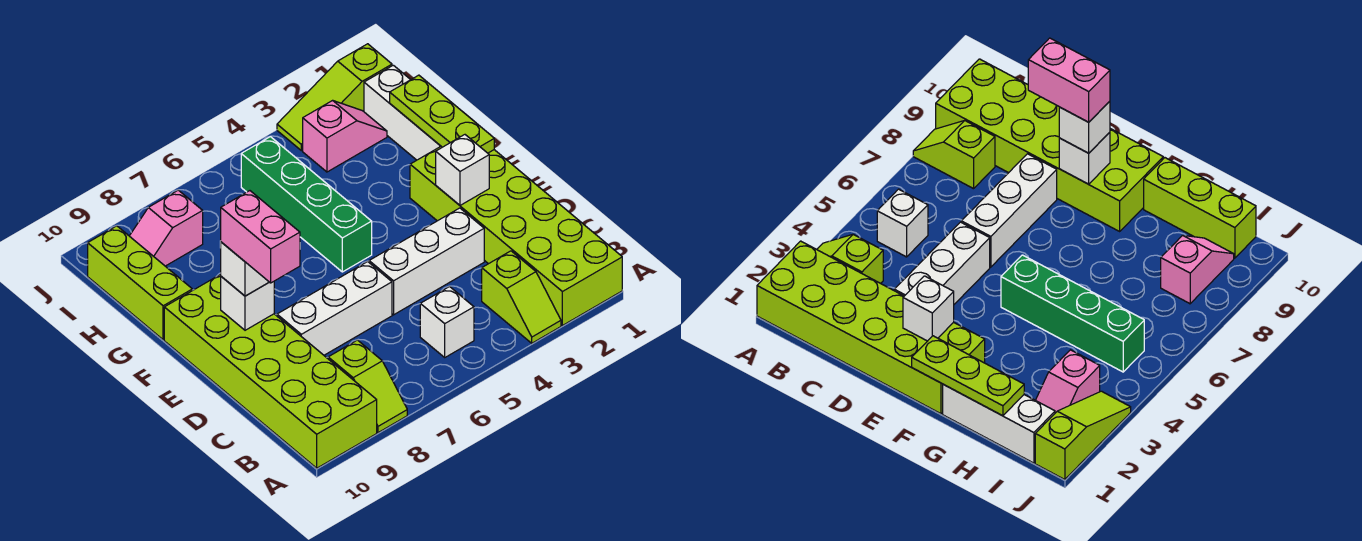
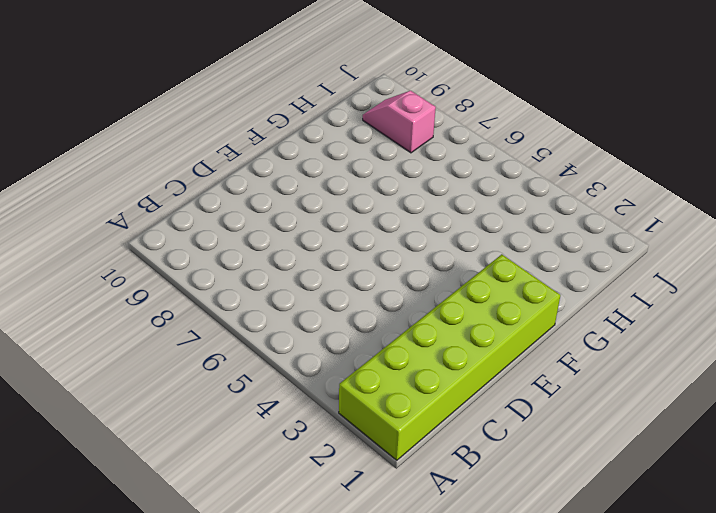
none -> lime 1x2 slope [482,251,561,343]
none -> lime 1x2 slope [328,340,407,433]
none -> lime 2x6 brick [164,274,377,468]

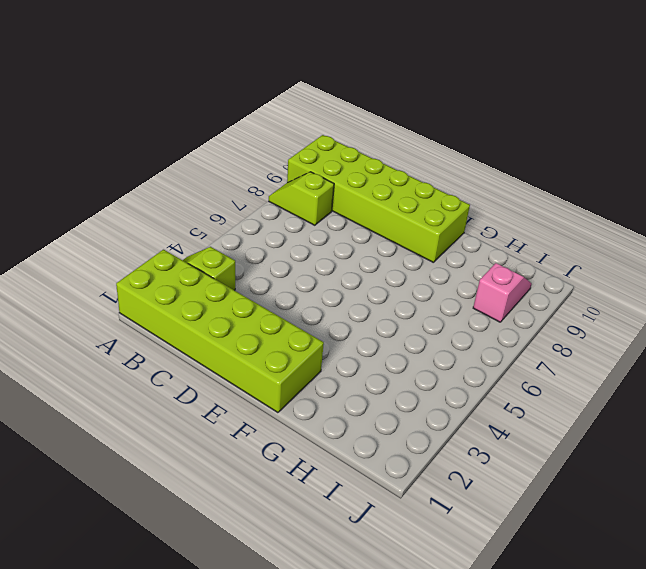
none -> white 1x1 brick [420,286,474,357]
none -> white 1x3 brick [369,208,484,315]
none -> white 1x3 brick [277,262,392,355]

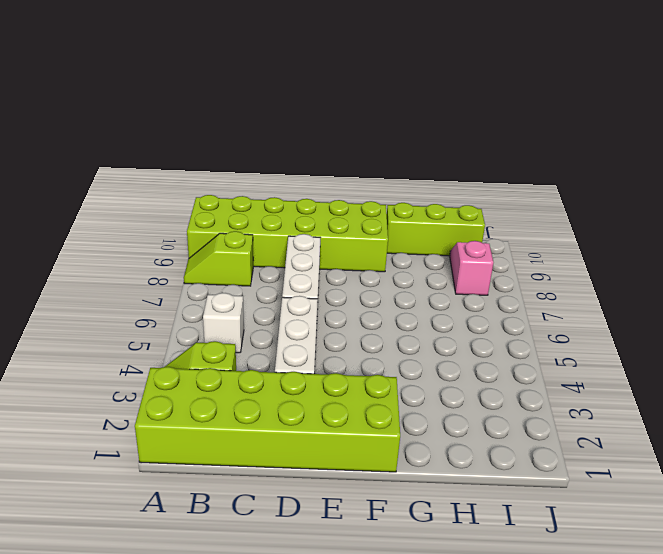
none -> green 1x4 brick [241,137,372,272]
none -> white 1x3 brick [364,65,441,160]
none -> pink 1x2 slope [303,100,387,172]

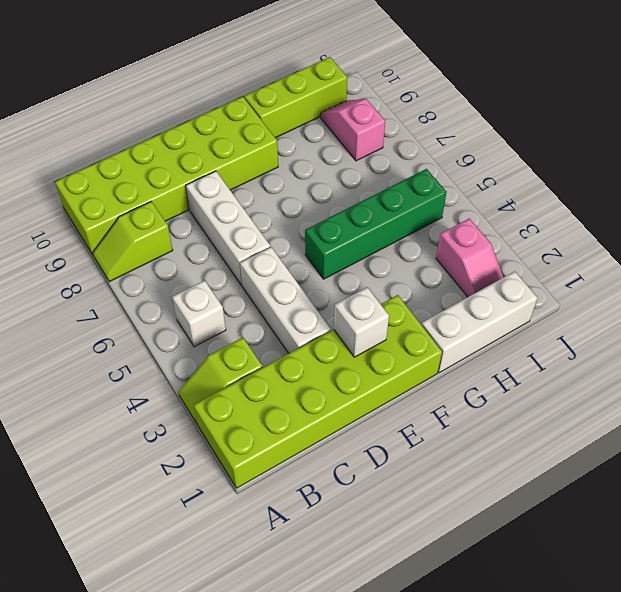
none -> lime 1x3 slope [277,44,392,151]
none -> white 1x1 brick [221,277,274,330]
none -> lime 1x3 plate [390,75,494,153]

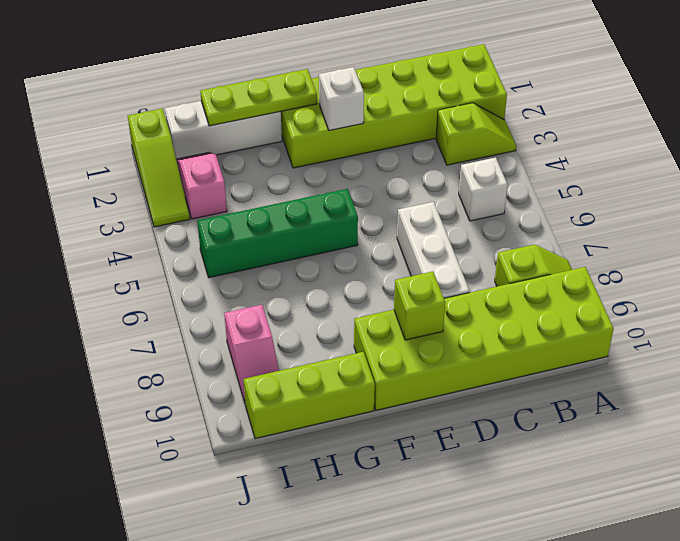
lime 1x1 brick [394,272,445,340] -> white 1x1 brick [221,277,274,330]
none -> white 1x3 brick [369,208,484,315]
none -> white 1x1 brick [220,242,269,296]
none -> pink 1x2 brick [221,191,300,283]

